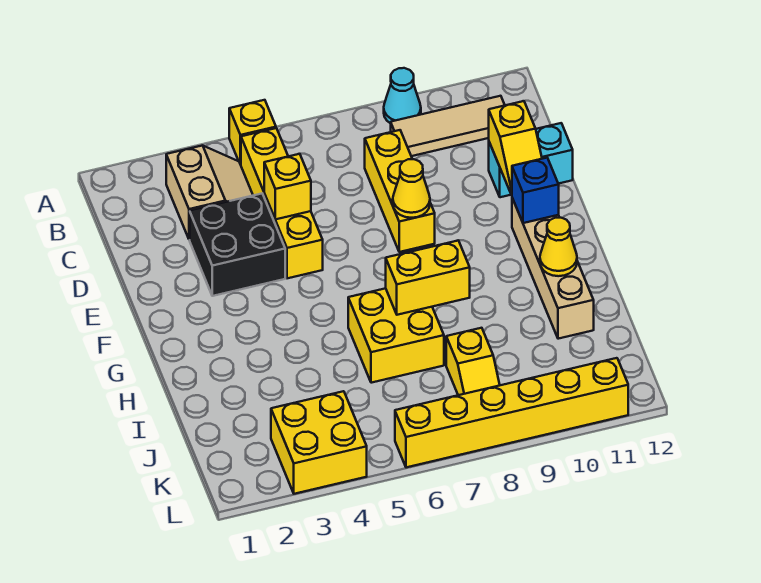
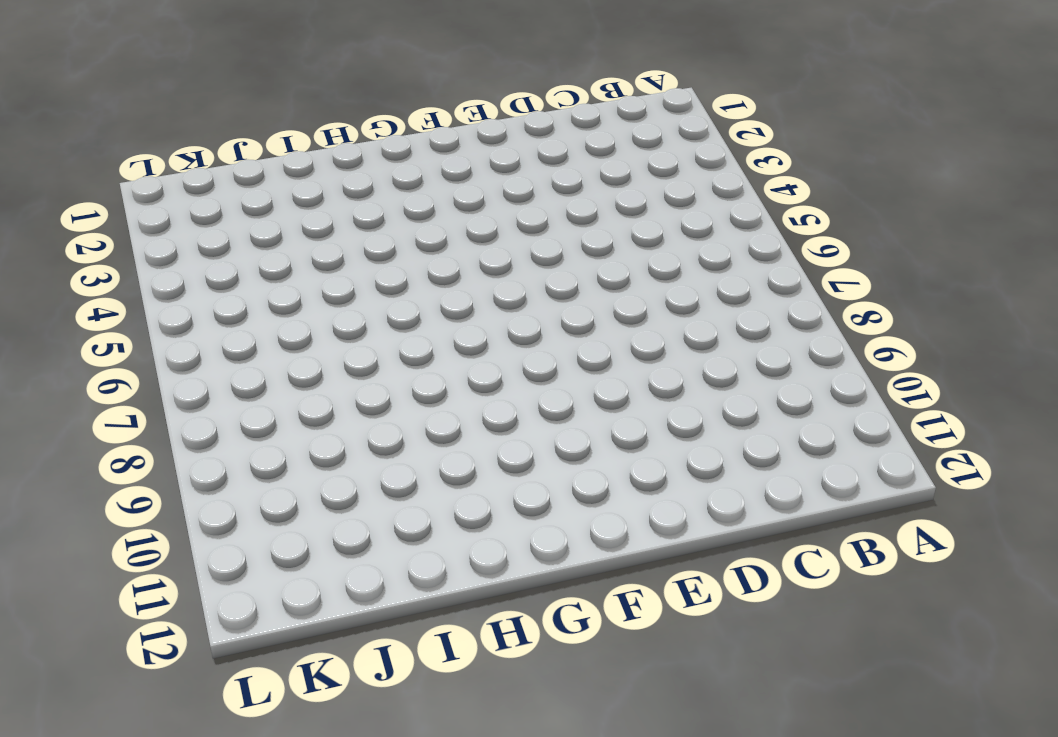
none -> yellow 1x1 brick [229,100,276,165]
none -> cyan 1x1 cone [384,68,421,123]
none -> tan 2x2 slope [166,145,253,240]

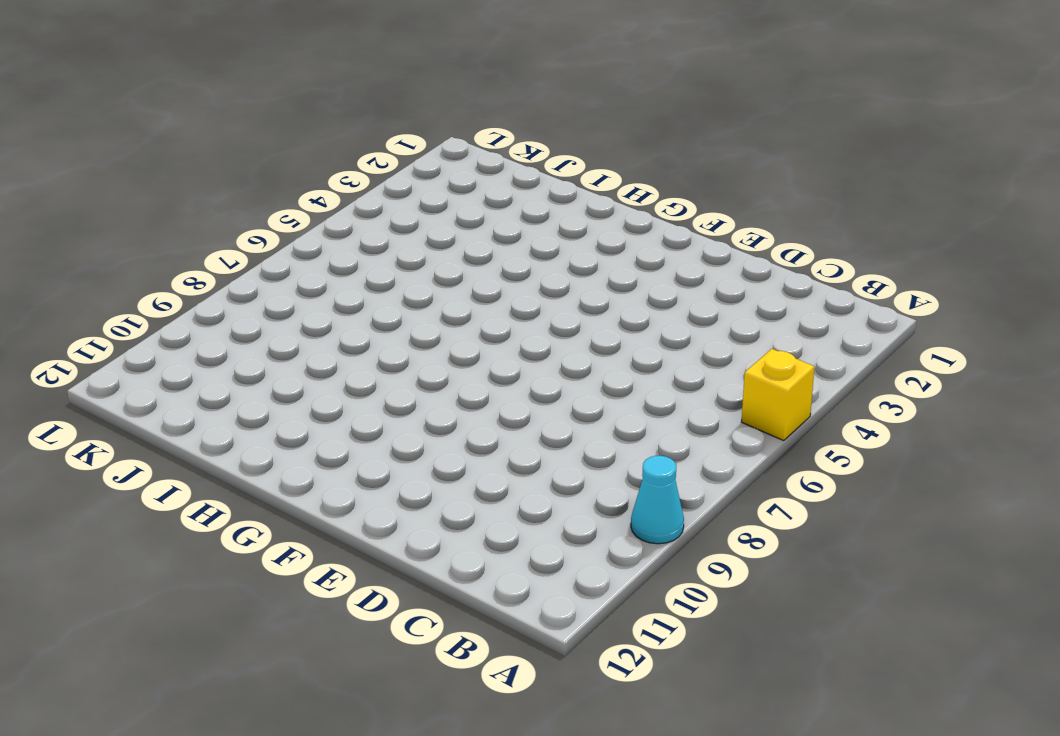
none -> tan 2x2 slope [166,145,253,240]
none -> yellow 1x4 brick [241,128,323,278]
none -> tan 1x3 tile [391,96,505,156]

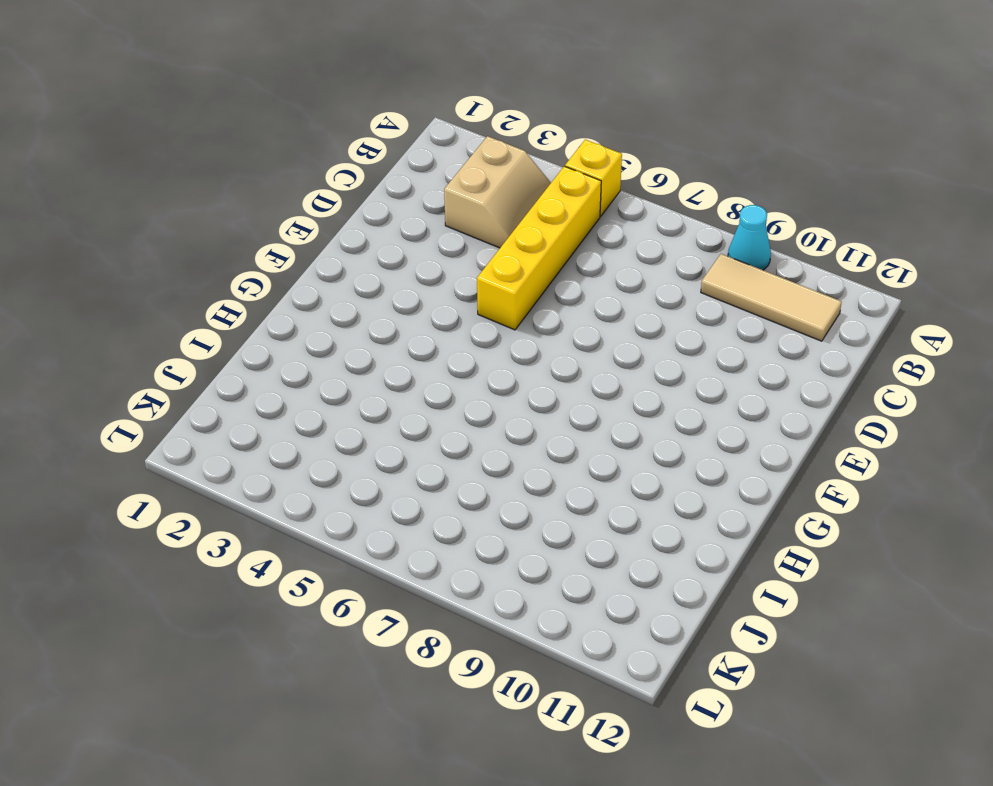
none -> yellow 1x3 brick [365,130,435,252]
none -> black 2x2 brick [190,194,285,296]
none -> cyan 1x2 brick [489,123,573,197]

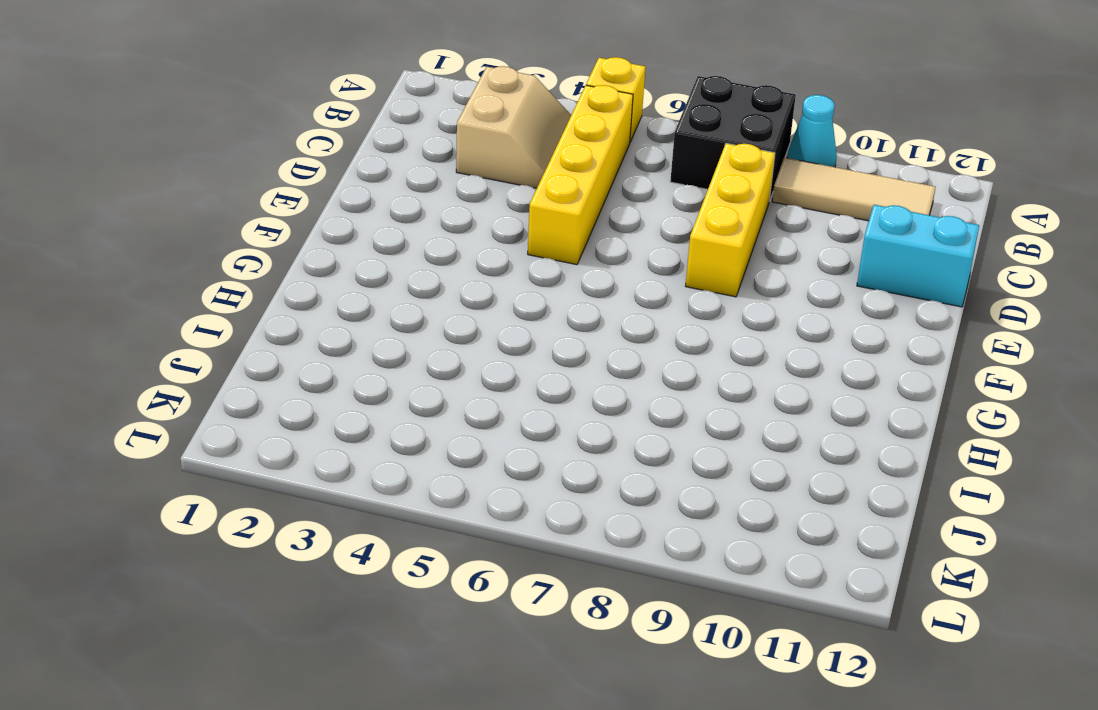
black 2x2 brick [670,76,796,201] -> black 2x2 brick moved to [190,194,285,296]
none -> tan 1x4 brick [512,198,594,339]
none -> yellow 2x2 brick [348,288,444,383]
none -> yellow 1x2 slope [446,328,500,395]

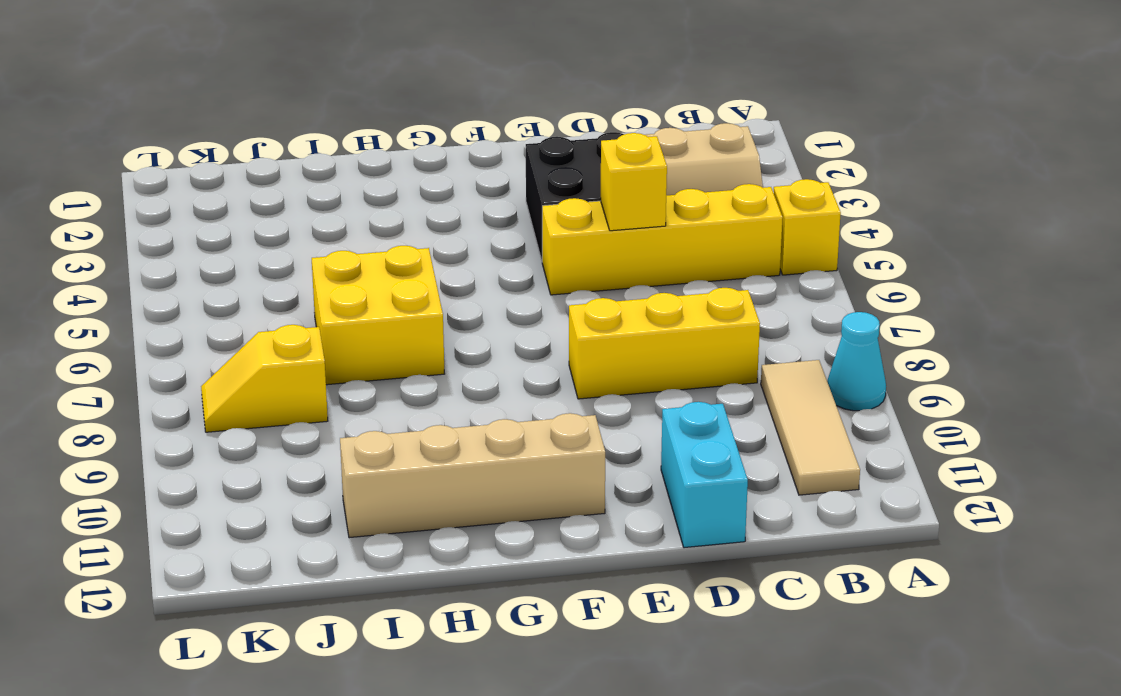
none -> yellow 2x2 brick [271,391,367,494]
none -> yellow 1x6 brick [395,358,628,467]
none -> yellow 1x2 slope [489,101,542,195]

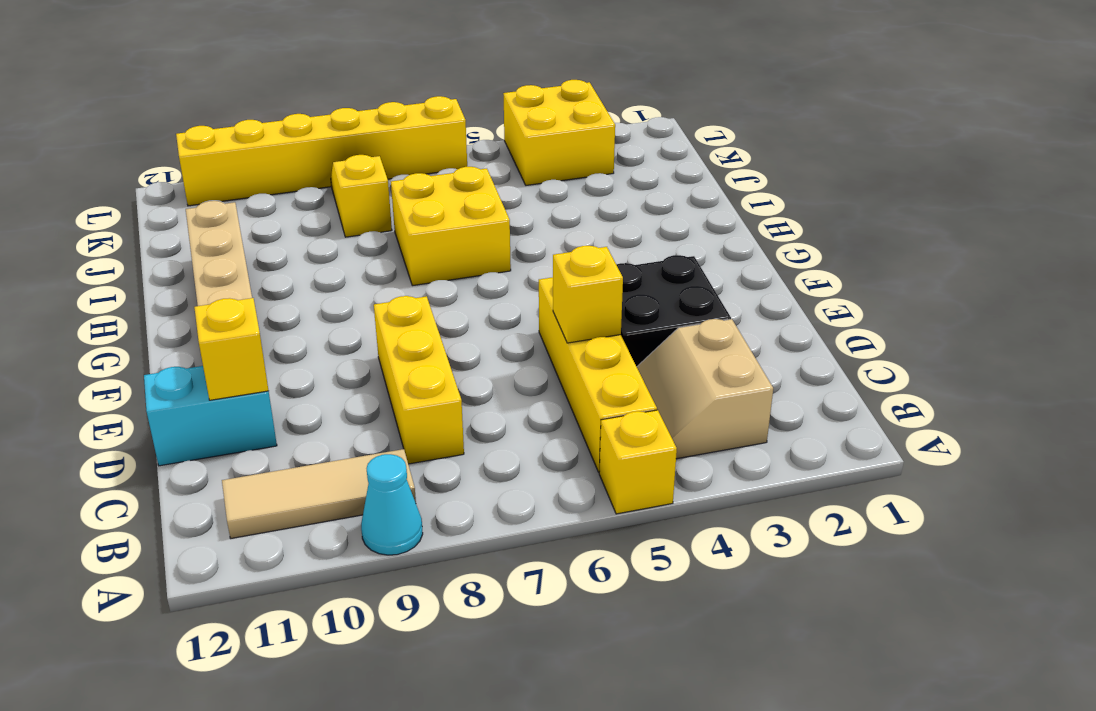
none -> yellow 1x1 cone [393,159,430,218]
none -> blue 1x1 brick [512,158,559,223]
none -> yellow 1x2 brick [386,240,470,315]

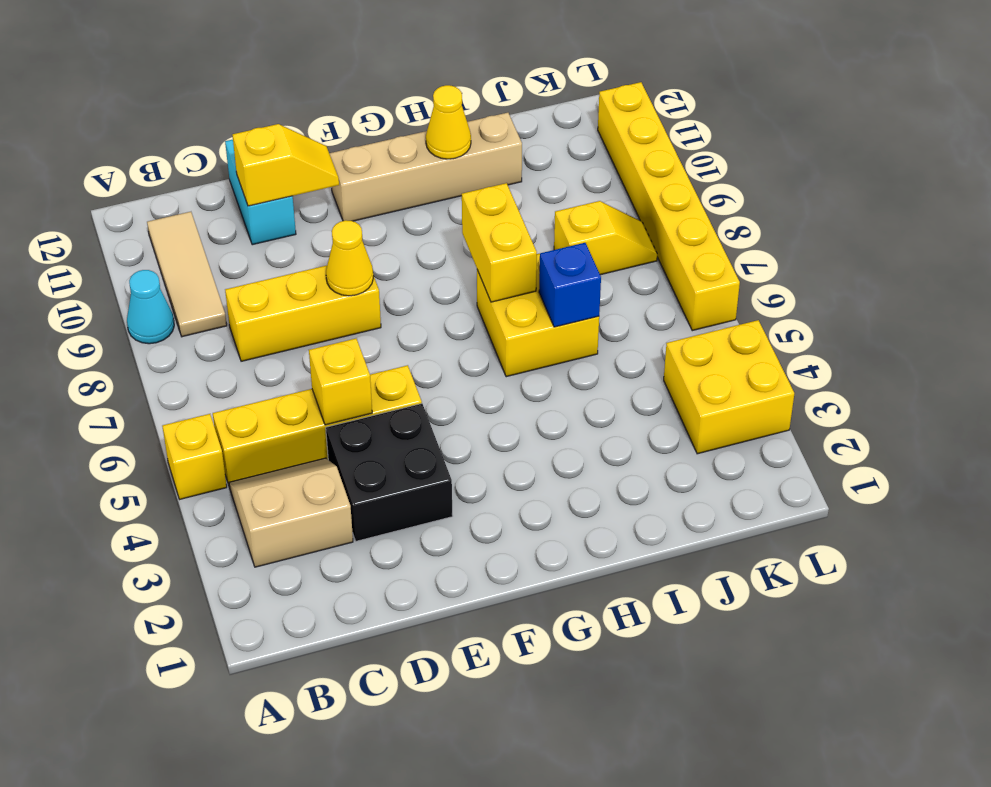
blue 1x1 brick [539,243,601,327] -> blue 1x1 brick moved to [512,158,559,223]

